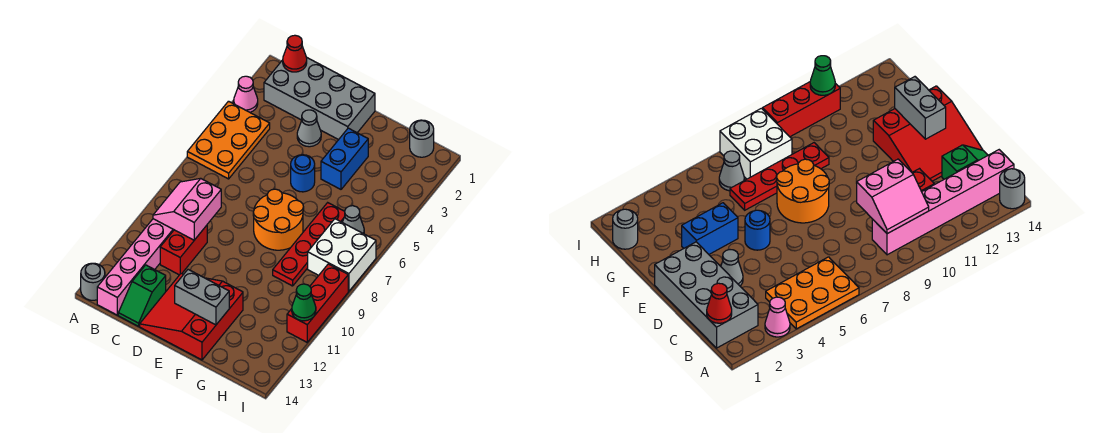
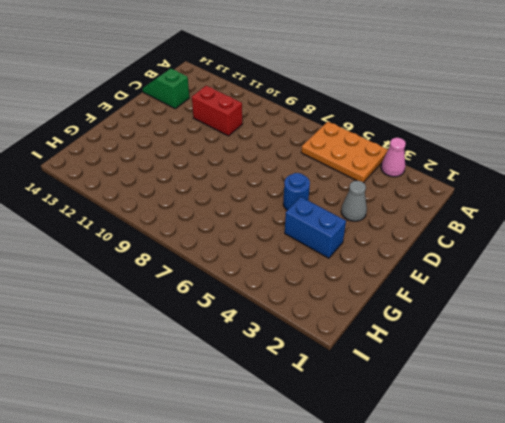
none -> grey 1x1 round brick [81,263,105,300]
none -> grey 2x4 brick [264,57,375,140]
none -> pink 1x6 brick [97,219,174,315]

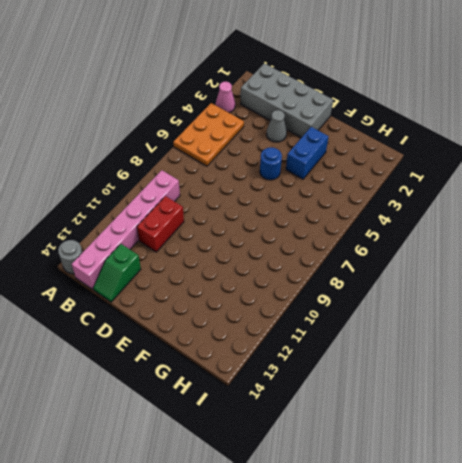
none -> red 3x3 slope [140,274,243,360]
none -> orange 2x2 round brick [253,189,304,250]
none -> red 1x4 plate [273,203,345,286]

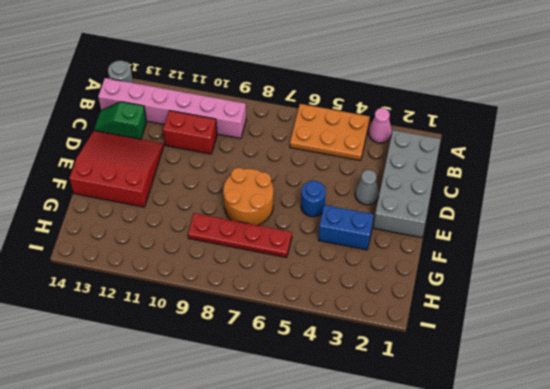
none -> grey 1x1 round brick [410,120,434,157]
none -> grey 1x1 cone [342,206,364,234]
none -> white 2x2 brick [308,219,376,291]

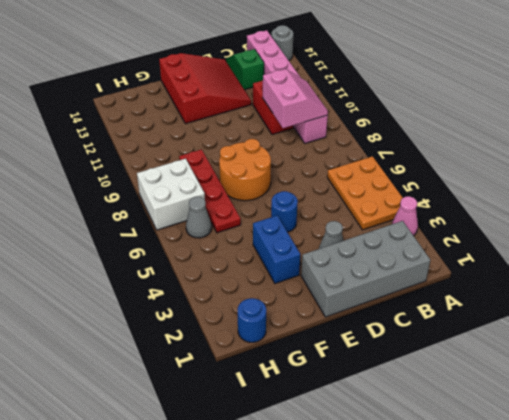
blue 1x1 round brick [238,298,266,342] -> grey 1x1 round brick [410,120,434,157]
none -> red 1x3 brick [287,264,348,342]
none -> red 1x1 cone [283,35,307,72]
none -> grey 1x2 brick [175,269,229,325]

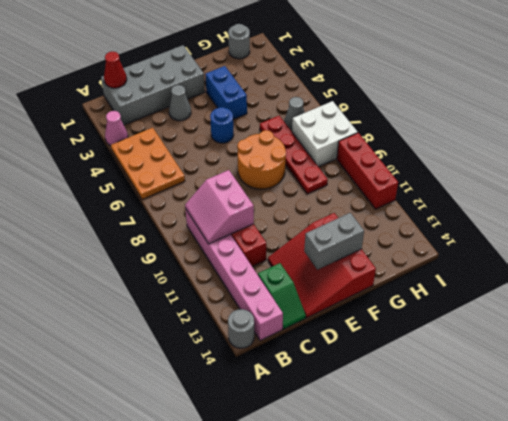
none -> green 1x1 cone [292,284,316,321]

